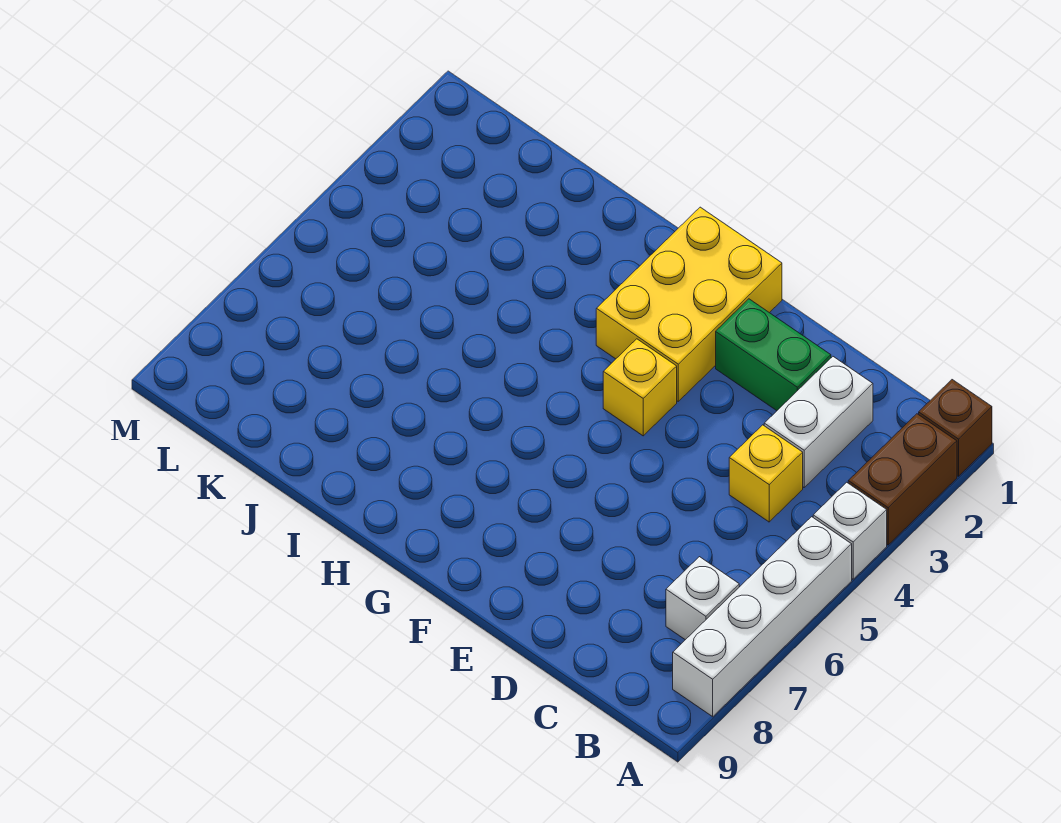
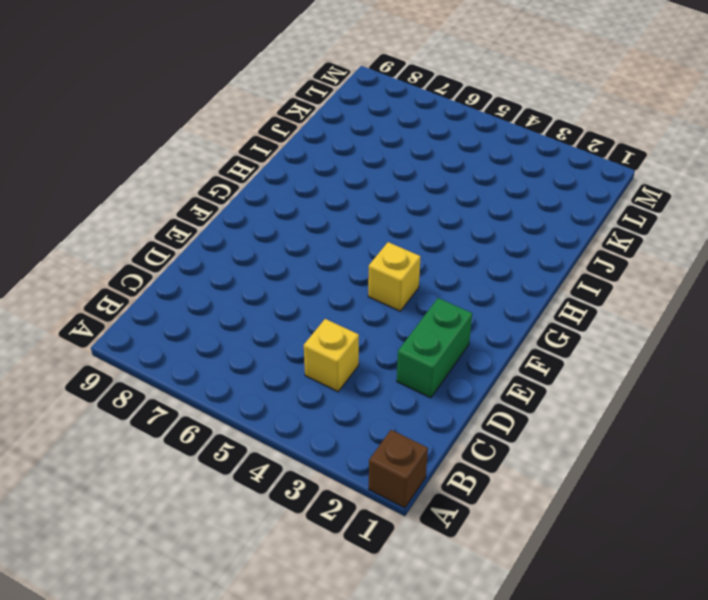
none -> brown 1x2 brick [848,414,957,545]
none -> white 1x1 brick [813,482,887,579]

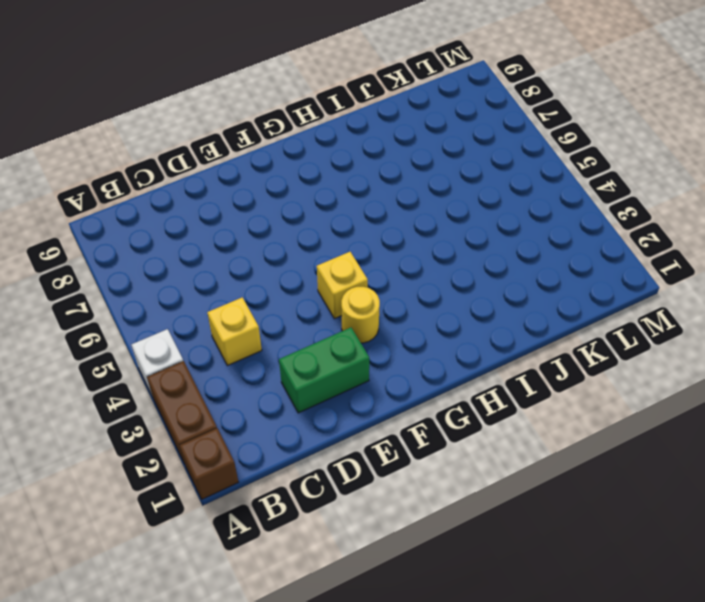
yellow 1x1 round brick [341,287,380,343] -> yellow 2x3 brick [596,207,782,401]
none -> white 1x4 brick [673,517,852,717]
none -> white 1x1 brick [666,557,739,640]

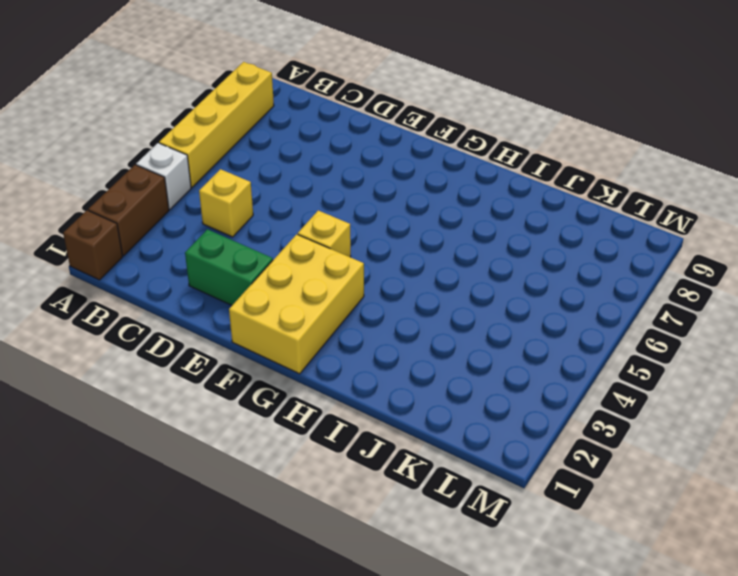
yellow 1x4 brick [159,62,274,187] -> white 1x4 brick [673,517,852,717]
none -> white 1x1 brick [666,557,739,640]
none -> white 1x2 brick [764,357,873,487]

